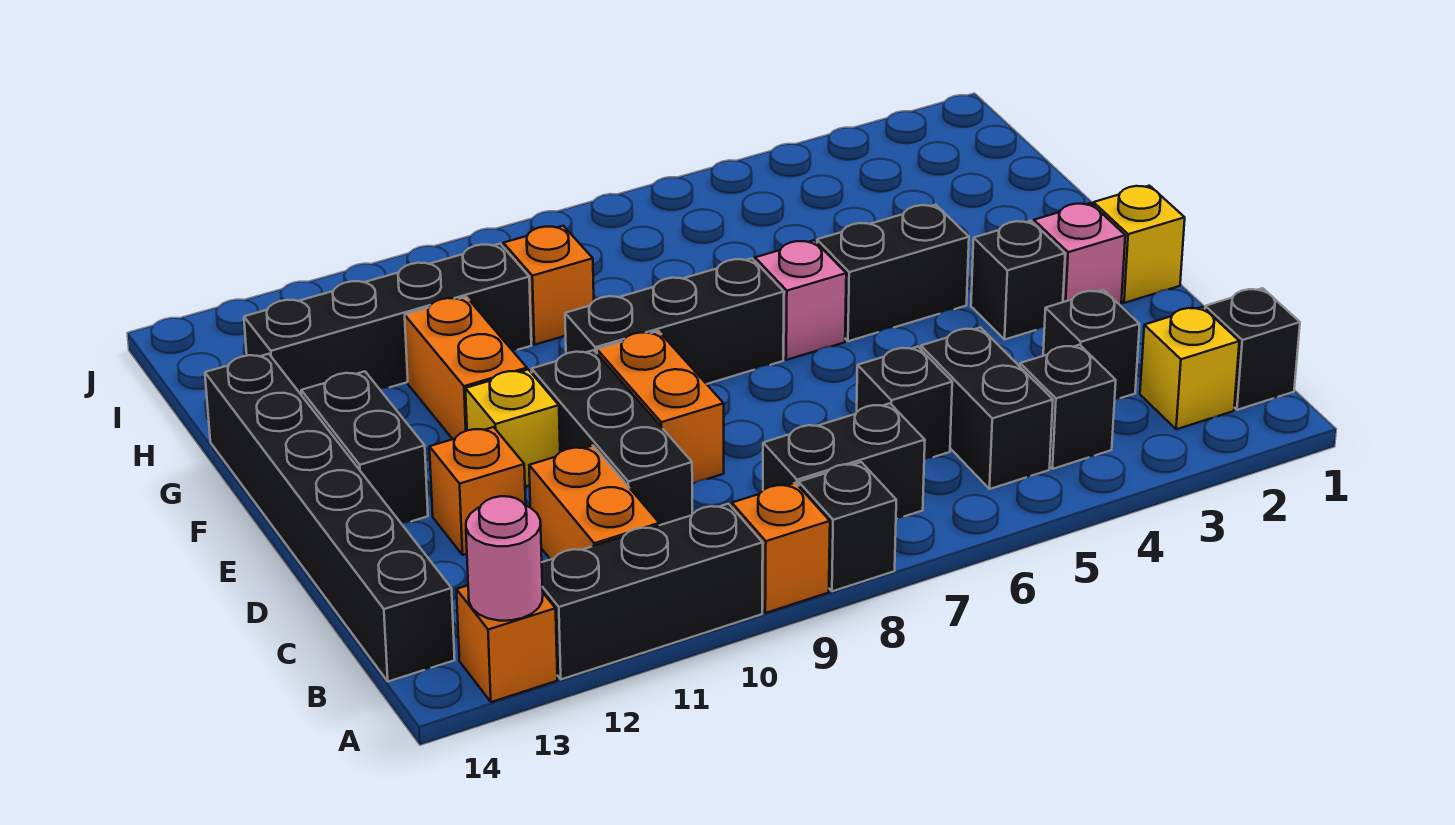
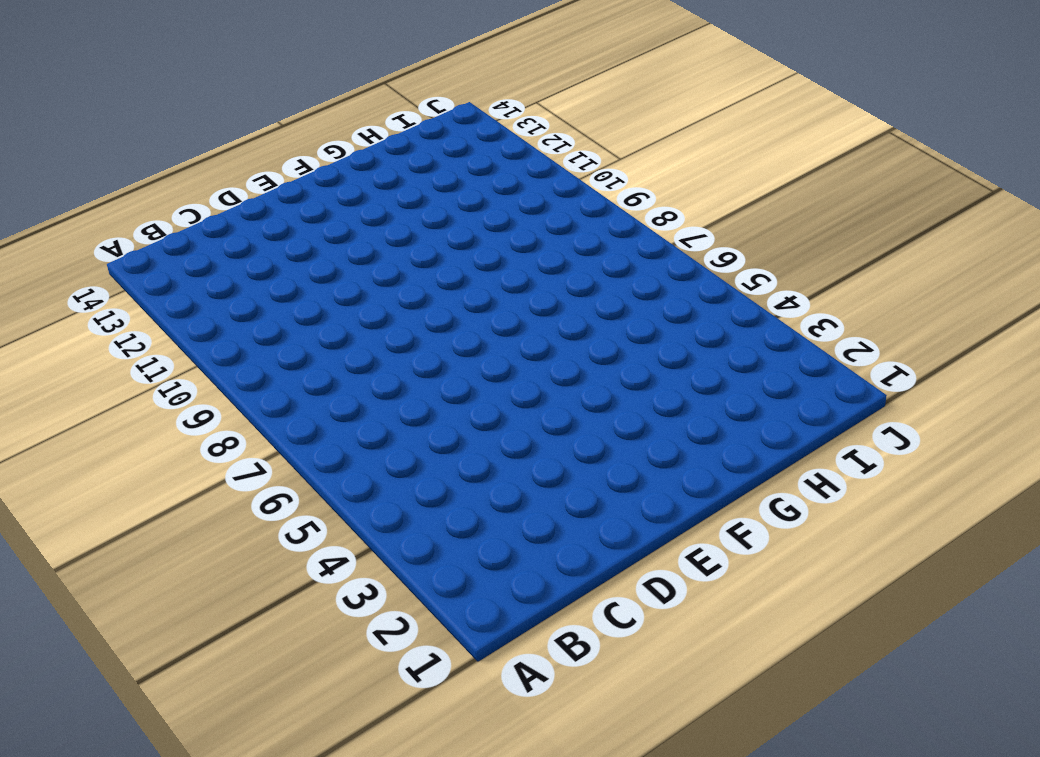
none -> black 1x1 brick [799,462,896,591]
none -> orange 1x1 brick [732,483,830,613]
none -> black 1x3 brick [542,504,763,679]

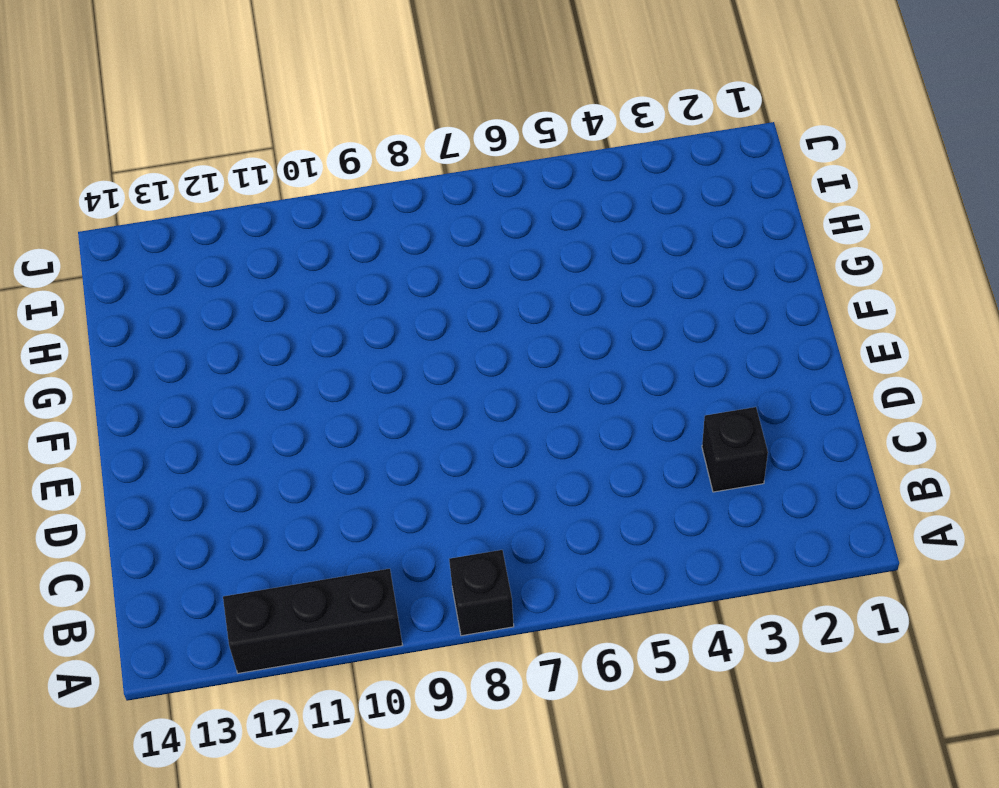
none -> orange 1x1 brick [732,483,830,613]
none -> orange 1x1 brick [456,586,557,702]
none -> black 1x1 brick [1205,288,1300,410]

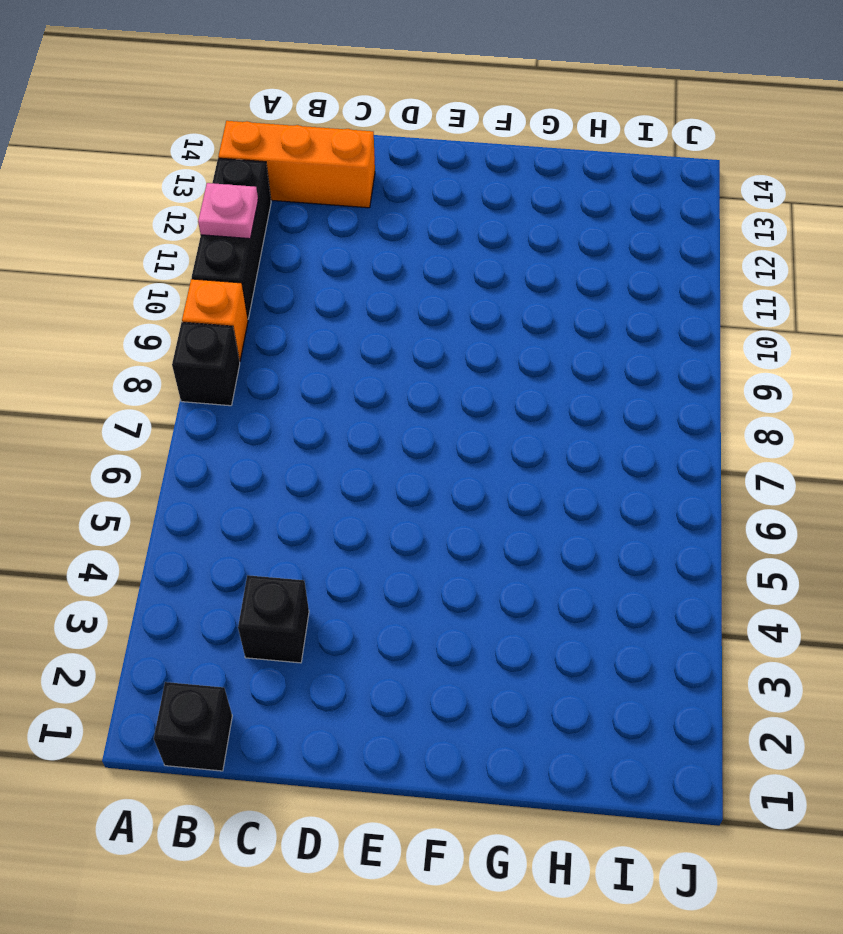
pink 1x1 plate [198,183,258,239] -> none
orange 1x3 brick [218,121,375,208] -> orange 1x1 brick [456,586,557,702]
none -> yellow 1x1 brick [1140,307,1239,429]
none -> black 1x1 brick [1020,345,1116,469]
none -> black 1x2 brick [921,327,1053,489]

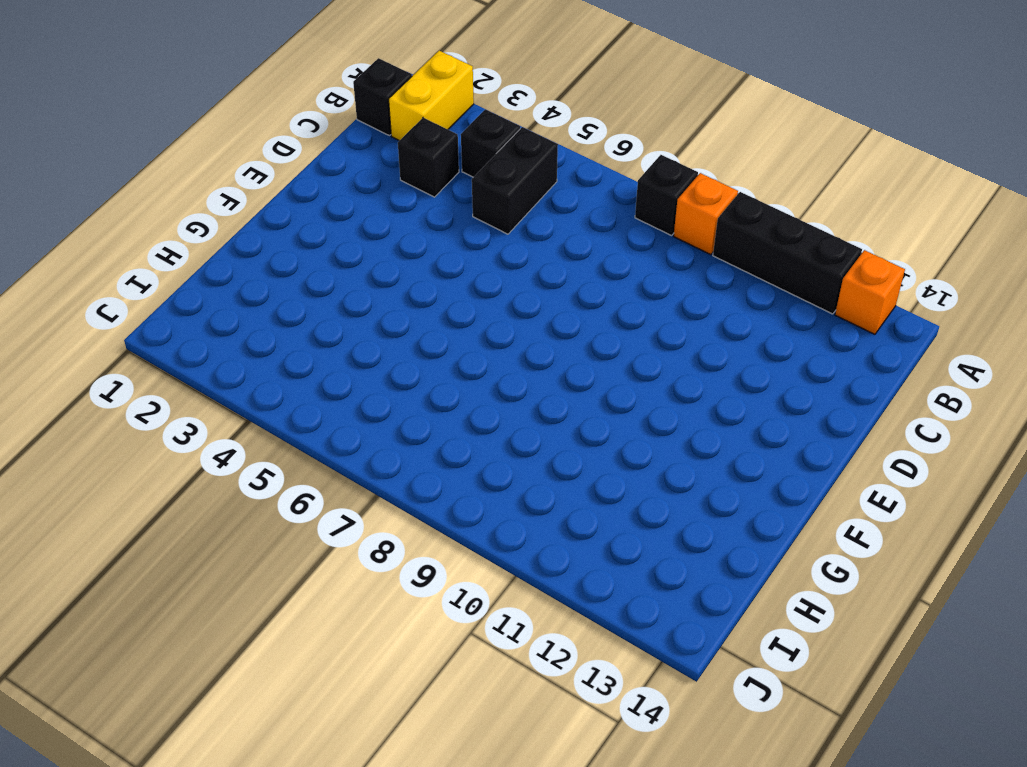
yellow 1x2 brick [389,51,474,141] -> yellow 1x1 brick [1140,307,1239,429]
none -> black 1x2 brick [763,403,925,519]
none -> orange 1x2 brick [529,446,659,560]
none -> black 1x6 brick [205,354,455,681]

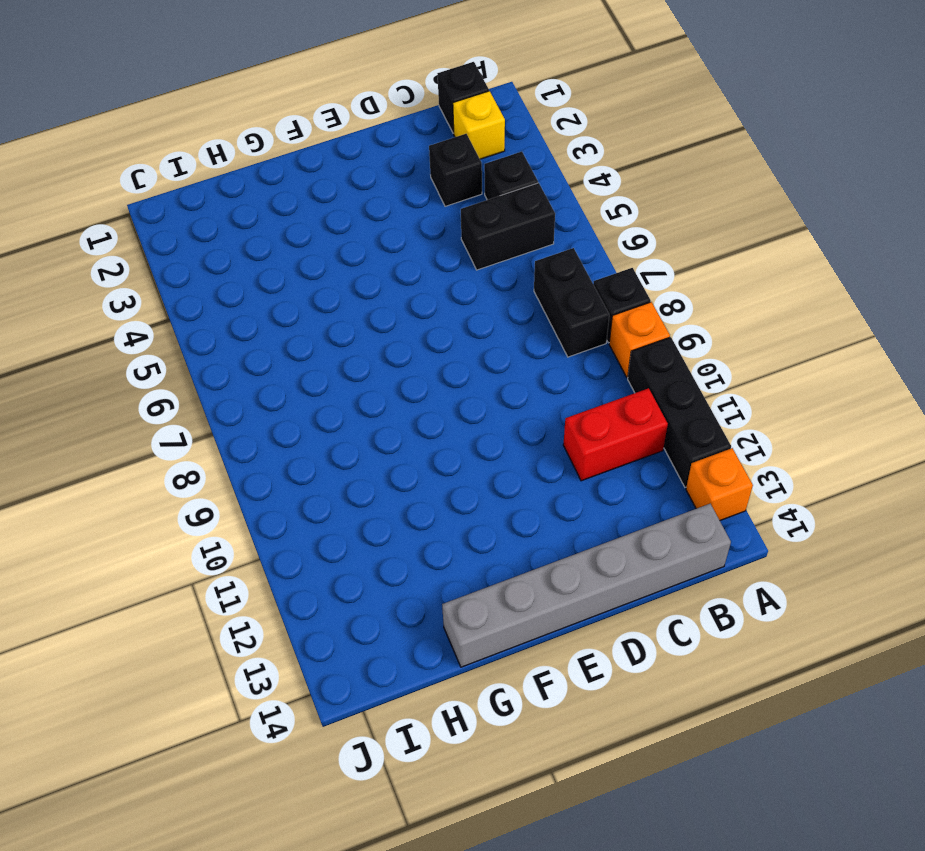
red 1x2 brick [563,388,668,481] -> orange 1x2 brick [529,446,659,560]
grey 1x6 brick [442,503,731,667] -> black 1x6 brick [205,354,455,681]
none -> black 1x1 brick [857,347,952,460]
none -> black 1x3 brick [532,350,692,525]
none -> orange 1x2 brick [597,331,724,484]

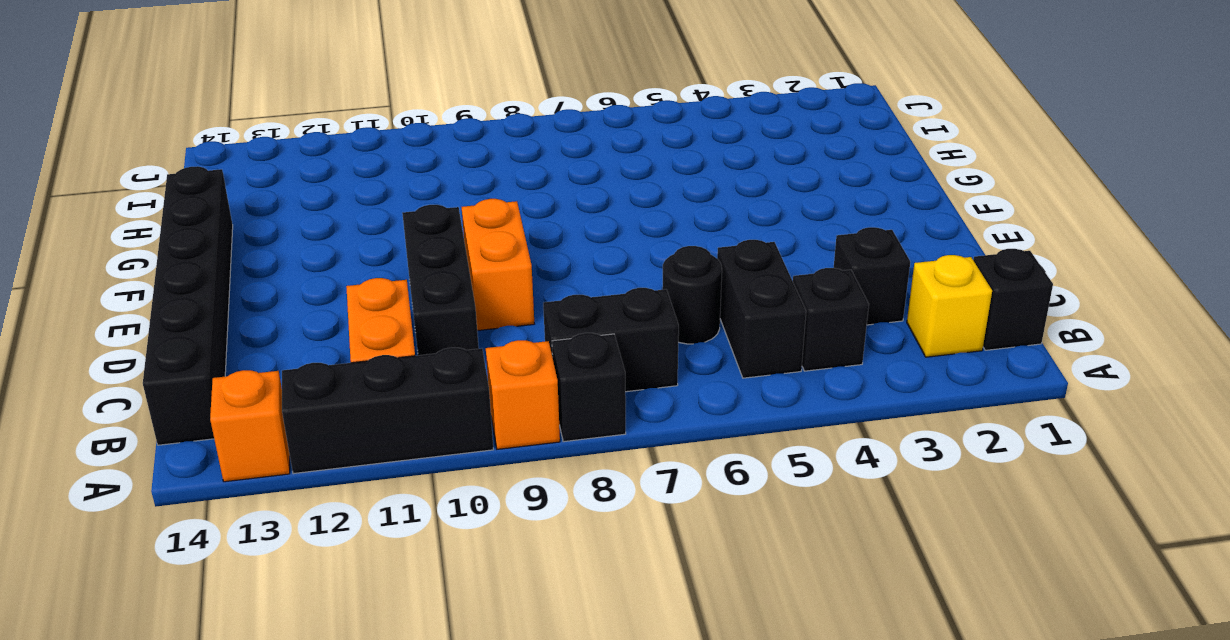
black 1x1 round brick [662,246,722,344] -> black 1x1 brick [857,347,952,460]
none -> orange 1x1 brick [430,427,526,555]
none -> yellow 1x1 brick [1093,186,1185,303]
none -> pink 1x1 brick [1034,203,1125,304]

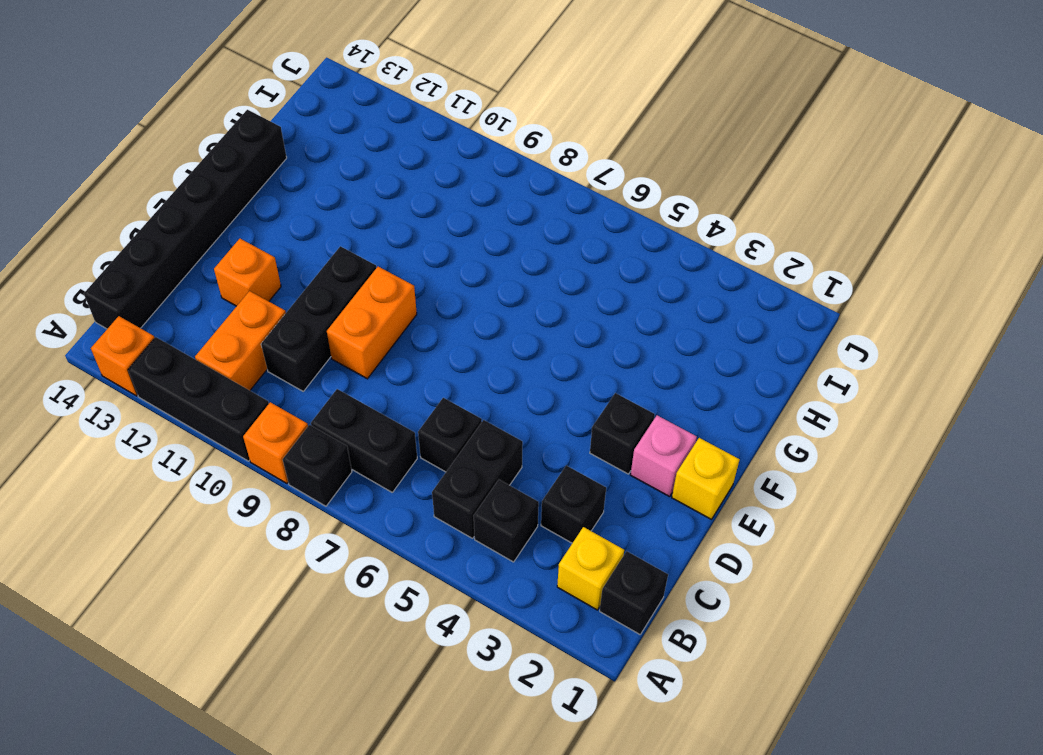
none -> yellow 1x1 brick [465,370,560,486]
none -> black 1x2 brick [301,371,428,523]
none -> black 1x2 brick [817,205,969,341]

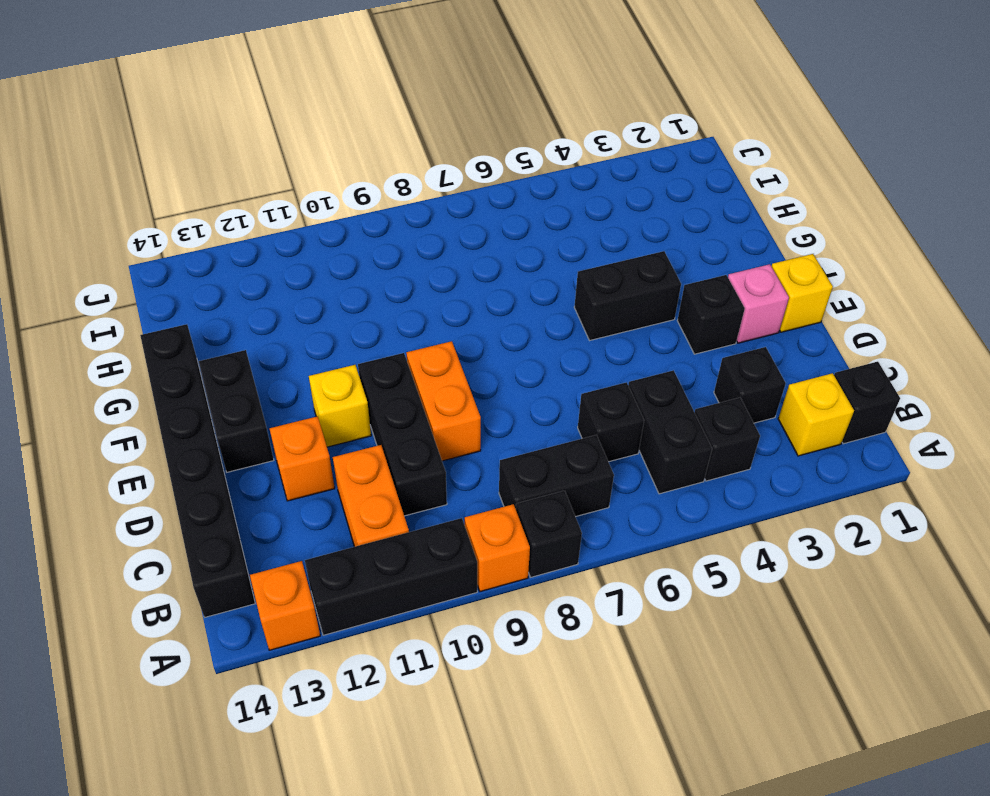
none -> pink 1x1 brick [755,240,846,360]
none -> black 1x3 brick [565,258,784,384]
none -> orange 1x2 brick [405,297,527,439]

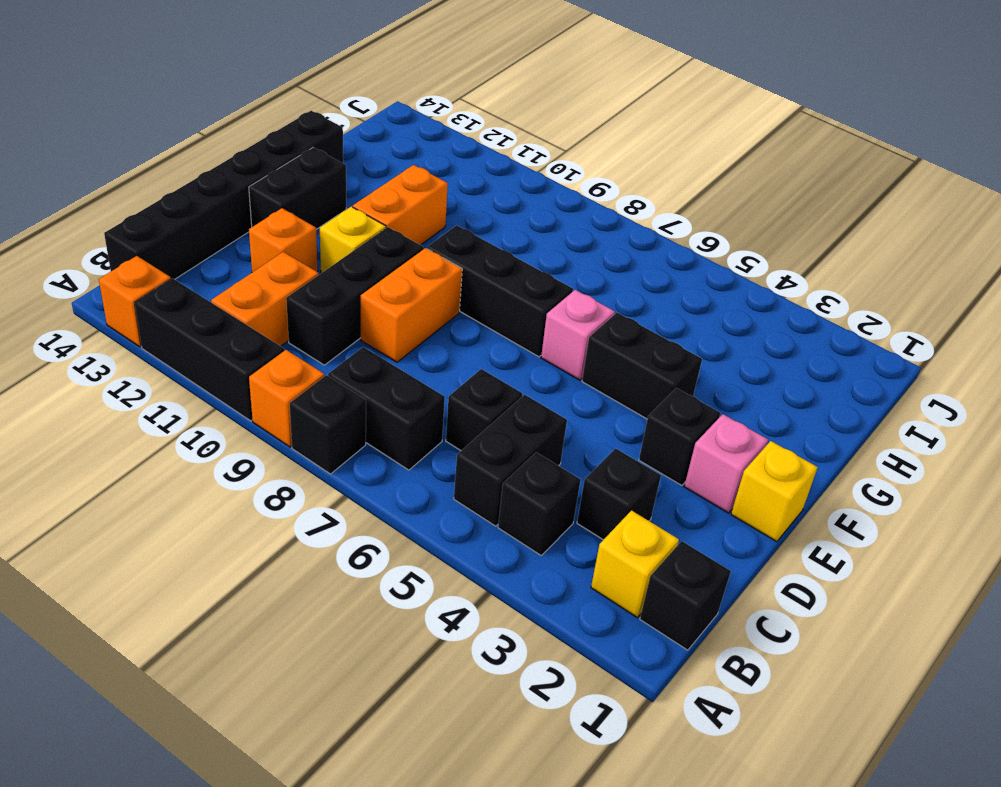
none -> orange 1x1 brick [503,226,594,345]
none -> black 1x4 brick [244,244,531,394]
none -> pink 1x1 round brick [466,496,543,621]

